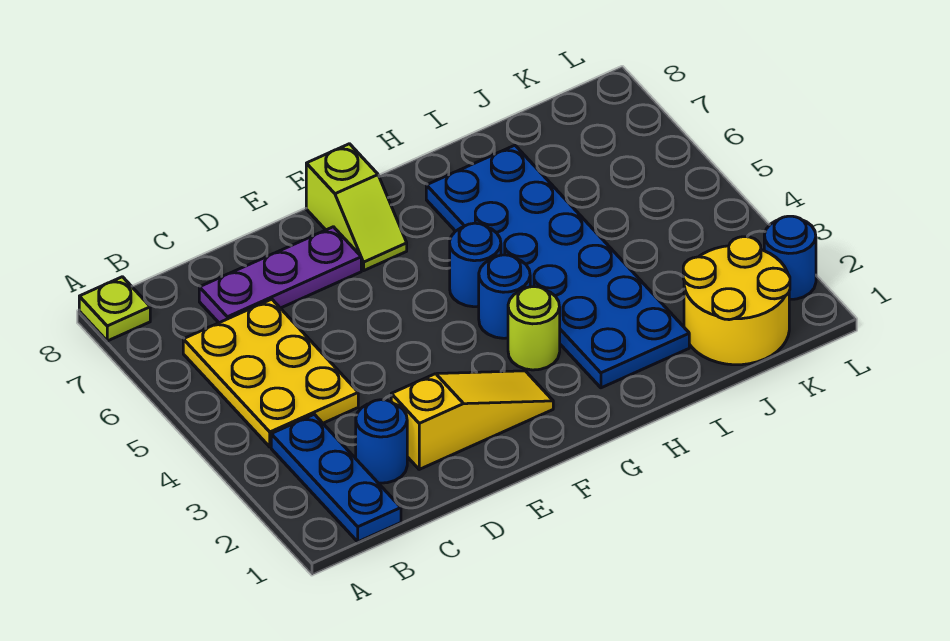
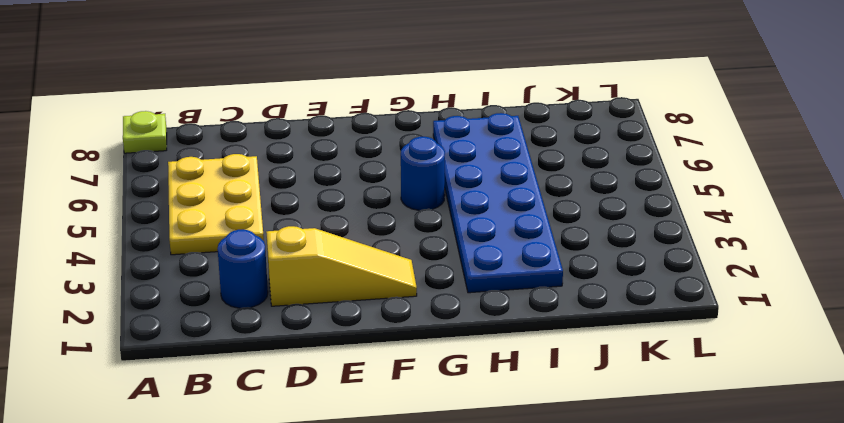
none -> blue 1x3 plate [271,414,401,542]
none -> purple 1x3 plate [199,227,361,323]
none -> lime 1x2 slope [306,144,407,270]

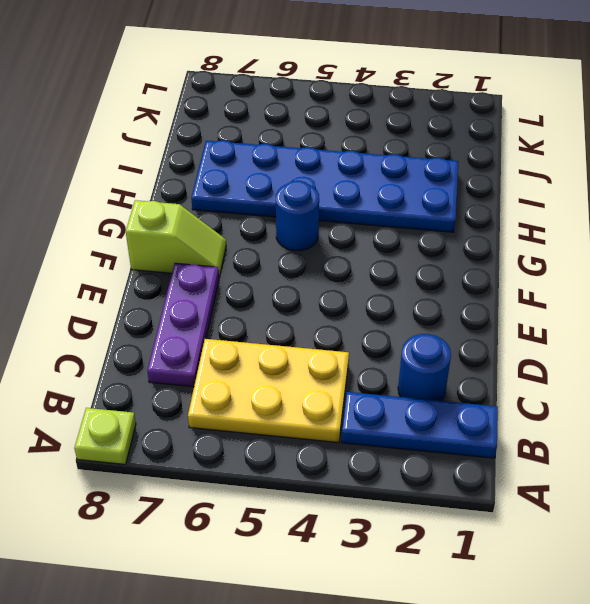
none -> yellow 1x3 slope [391,371,553,469]
none -> lime 1x1 round brick [508,287,560,370]
none -> blue 1x1 round brick [479,255,530,338]

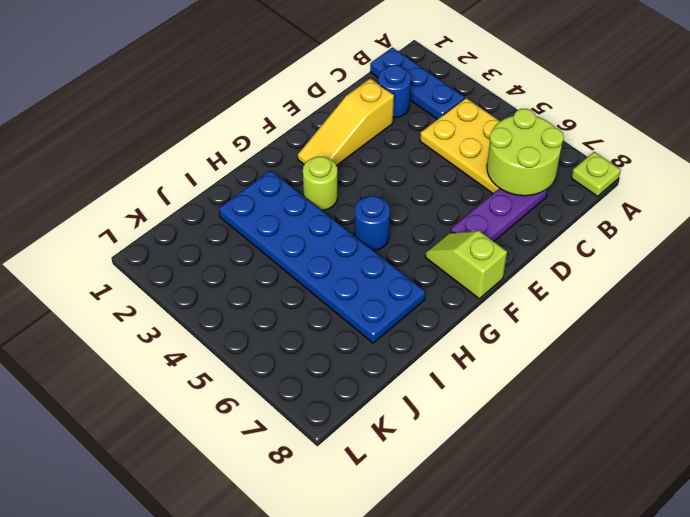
lime 2x2 round brick [487,109,564,196] -> none
none -> blue 1x1 round brick [479,255,530,338]
none -> yellow 2x2 round brick [683,237,790,365]
none -> blue 1x1 round brick [764,216,816,300]

